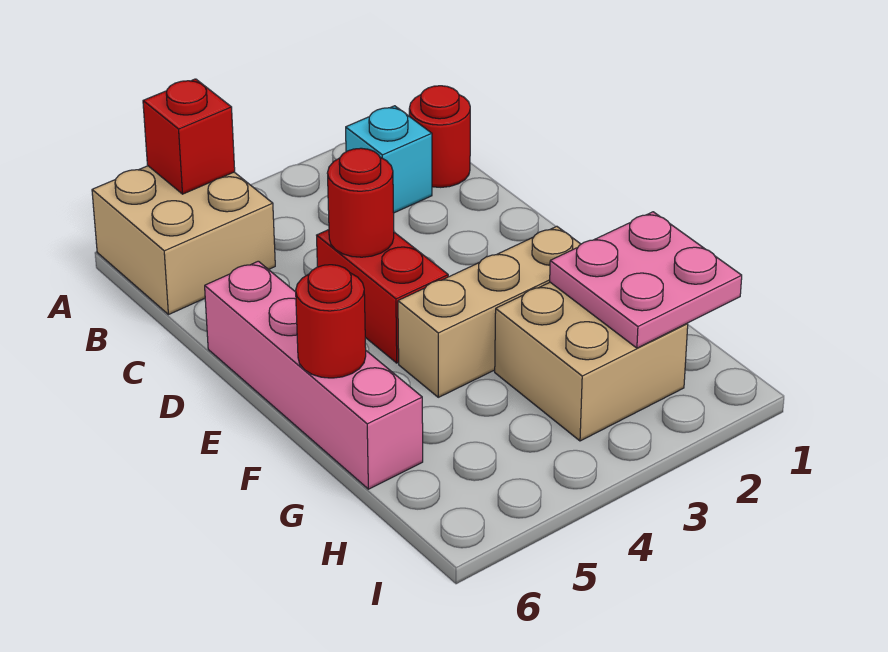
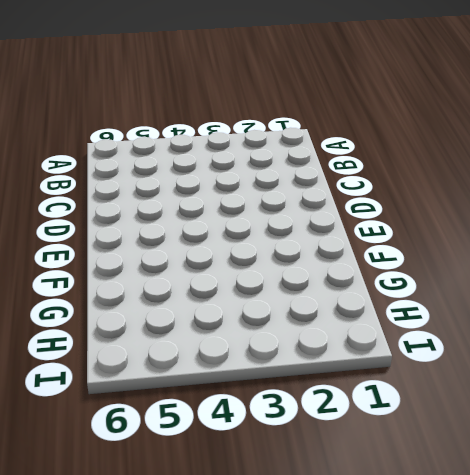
none -> tan 2x2 brick [92,166,275,315]
none -> red 1x1 round brick [409,86,470,187]

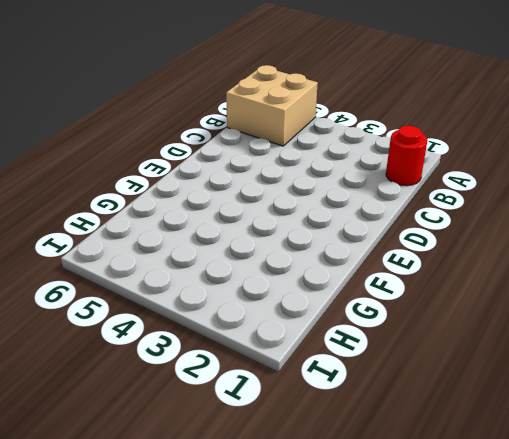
none -> cyan 1x1 brick [346,106,432,213]
none -> red 1x2 brick [317,230,448,363]

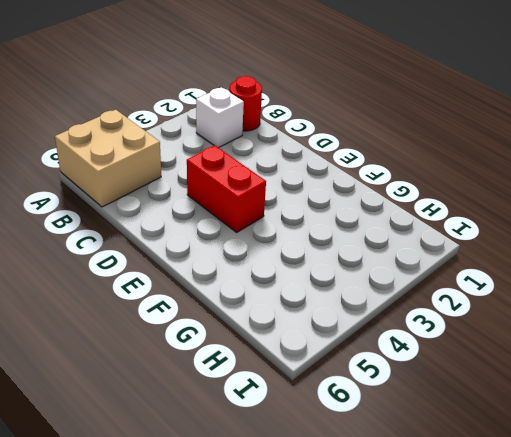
white 1x1 brick [196,87,244,148] -> cyan 1x1 brick [346,106,432,213]
none -> pink 1x4 brick [205,261,423,489]
none -> tan 1x3 brick [398,226,581,397]

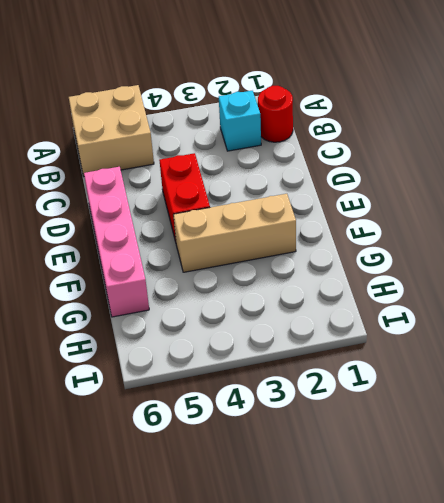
none -> tan 2x2 brick [495,282,688,441]
none -> red 1x1 brick [143,79,235,194]

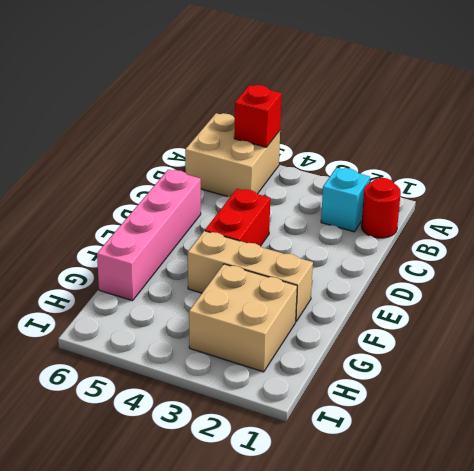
none -> red 1x1 round brick [328,148,394,257]
none -> red 1x1 round brick [296,265,366,378]

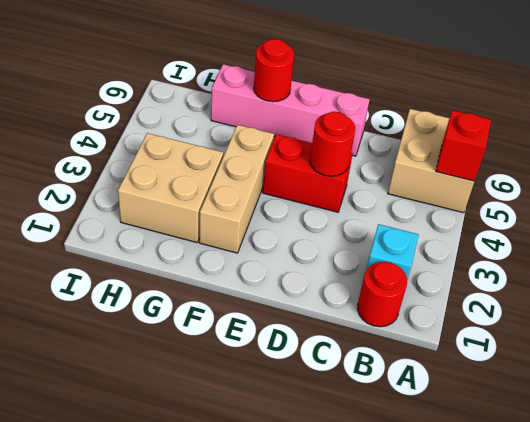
none -> pink 2x2 plate [550,212,742,348]

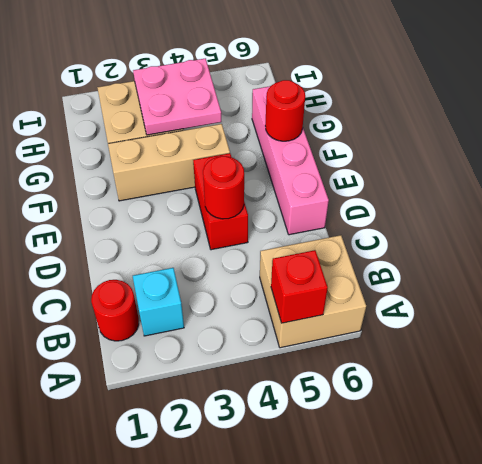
pink 2x2 plate [133,58,221,135] -> pink 2x2 plate moved to [550,212,742,348]

